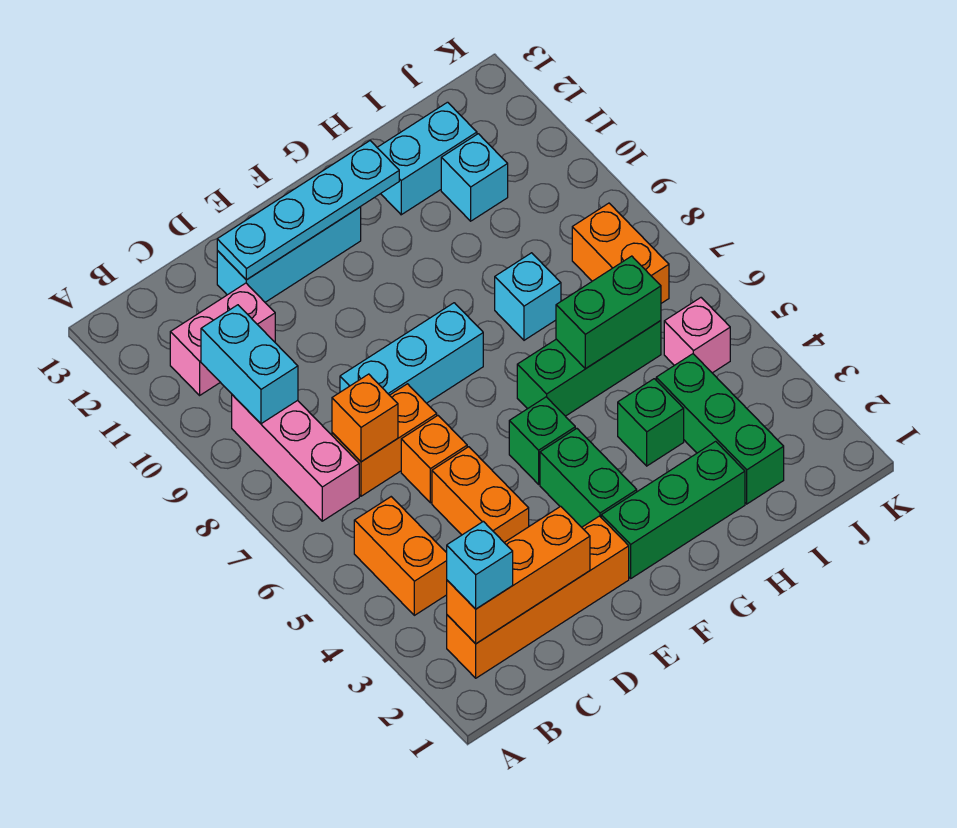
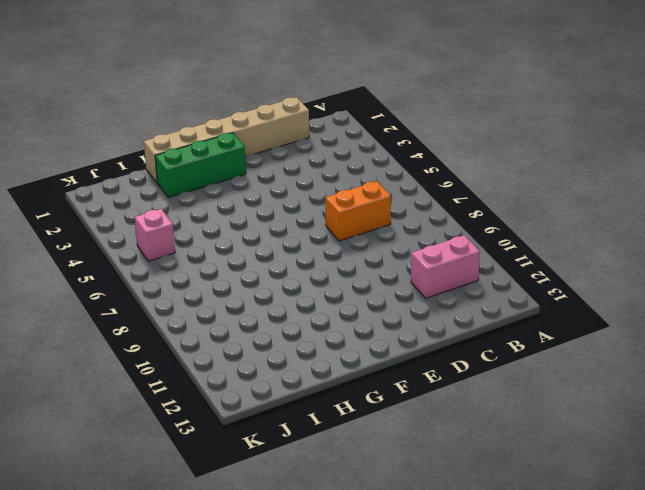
tan 1x6 brick [144,97,309,182] -> none
none -> orange 1x4 brick [447,516,629,678]
none -> orange 1x2 brick [354,497,447,615]
none -> pink 1x3 brick [232,395,359,521]

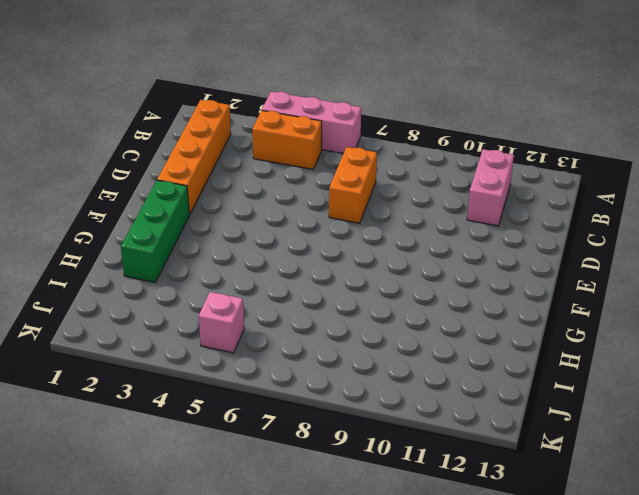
pink 1x3 brick [262,92,361,153] -> pink 1x3 brick moved to [232,395,359,521]
none -> orange 1x2 brick [432,447,529,542]
none -> orange 1x1 brick [401,416,467,503]
none -> cyan 1x3 brick [340,303,483,403]

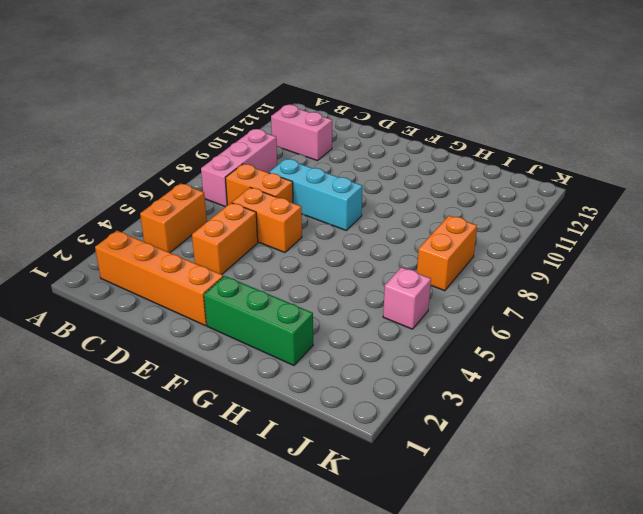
orange 1x2 brick [232,187,302,253] -> orange 1x1 brick [401,416,467,503]
none -> cyan 1x3 brick [217,207,361,302]
none -> green 1x2 brick [540,428,637,527]
none -> green 1x1 brick [509,397,575,484]

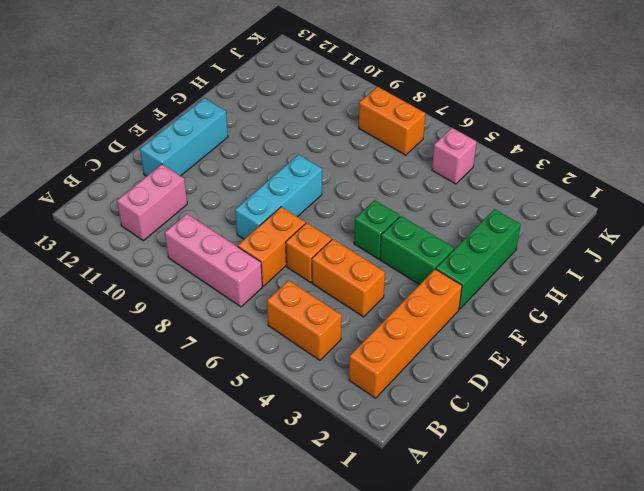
none -> green 1x3 brick [517,321,661,416]
none -> green 1x1 brick [618,379,684,466]
none -> cyan 1x1 brick [495,253,561,340]

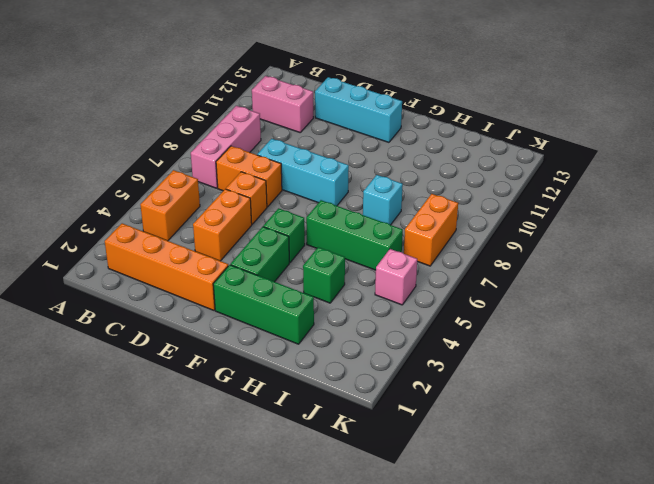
none -> cyan 1x2 brick [377,102,477,215]
none -> green 1x3 brick [656,354,784,504]
none -> cyan 1x1 brick [441,134,508,221]

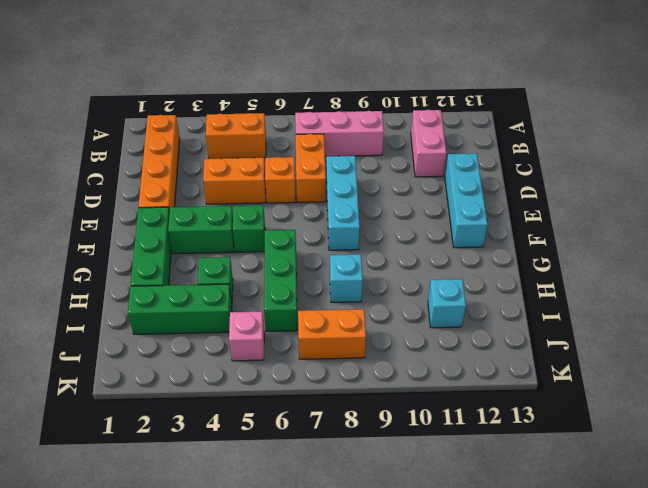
none -> cyan 1x2 brick [377,102,477,215]
none -> orange 1x3 brick [447,506,590,644]
none -> cyan 1x2 brick [201,305,298,424]

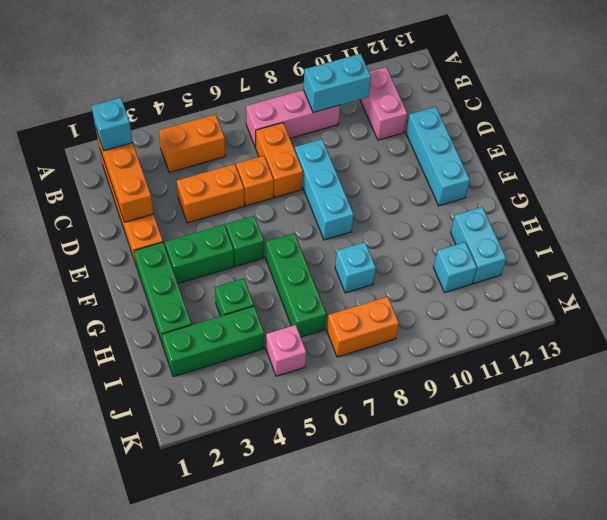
none -> orange 1x1 brick [332,374,398,462]
none -> cyan 1x4 plate [217,141,399,280]
none -> green 1x2 brick [556,256,661,369]

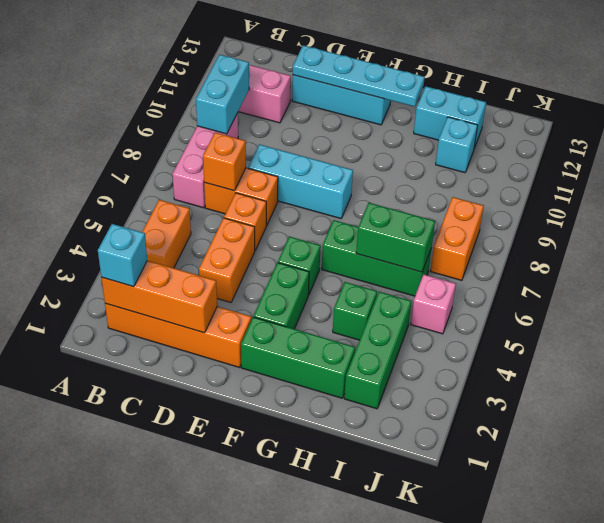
none -> cyan 1x1 brick [495,253,561,340]

